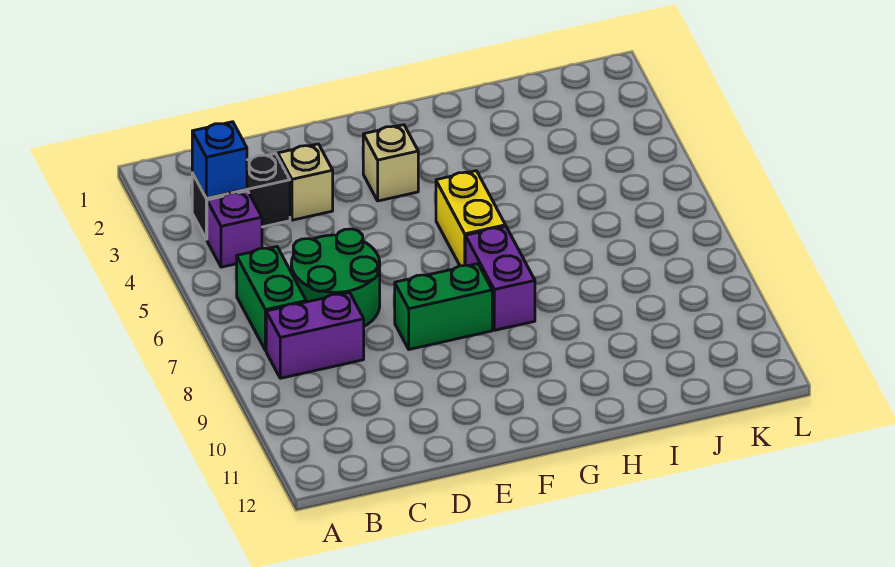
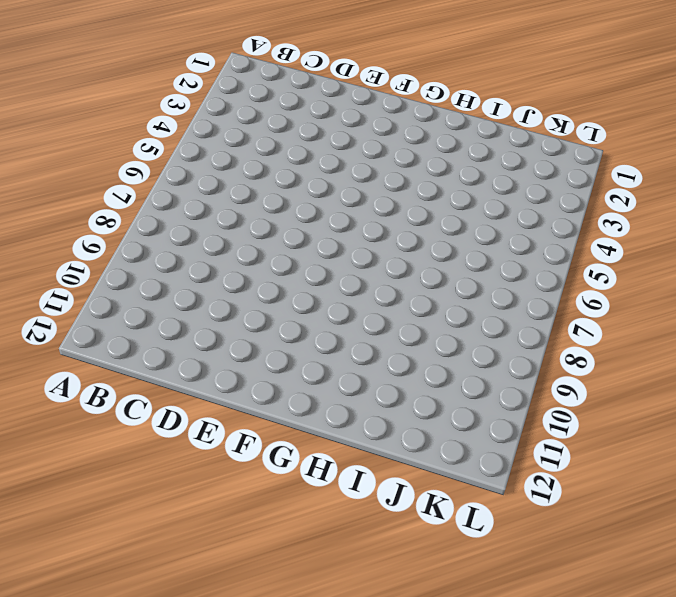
none -> black 1x2 brick [192,153,290,239]
none -> purple 1x1 brick [207,191,262,267]

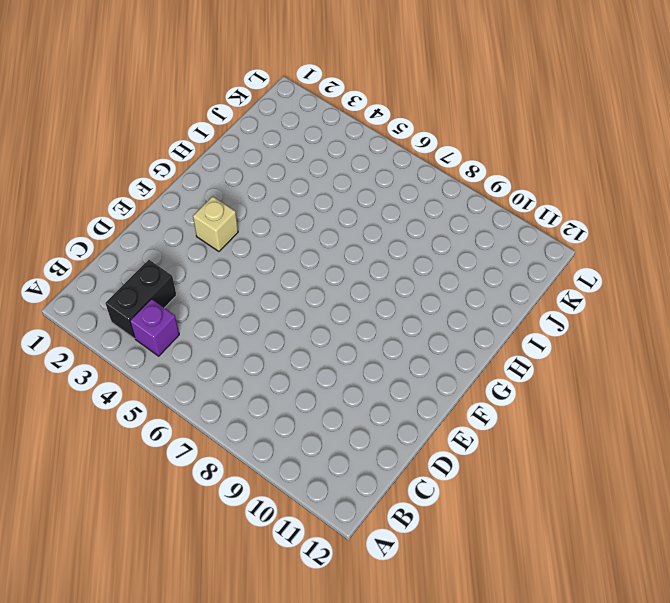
none -> green 1x2 brick [237,247,306,350]
none -> purple 1x2 brick [266,292,364,378]

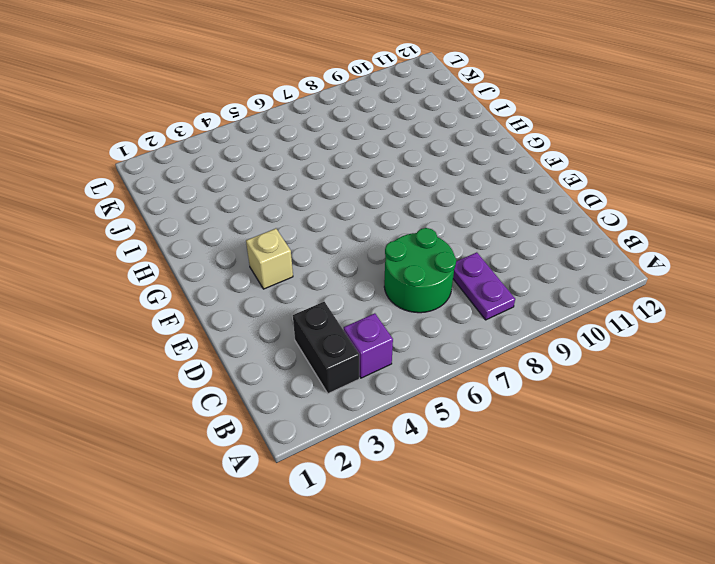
purple 1x2 plate [453,252,515,320] -> purple 1x2 brick [266,292,364,378]
none -> green 1x2 brick [237,247,306,350]
none -> tan 1x1 brick [278,144,333,220]

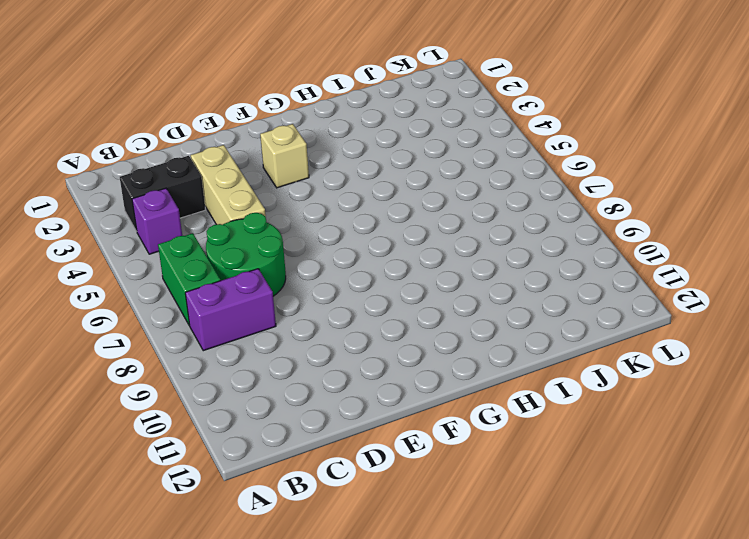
tan 1x3 brick [191,145,266,225] -> tan 1x1 brick [278,144,333,220]
none -> green 1x2 brick [395,264,492,349]
none -> yellow 1x2 brick [436,171,505,266]

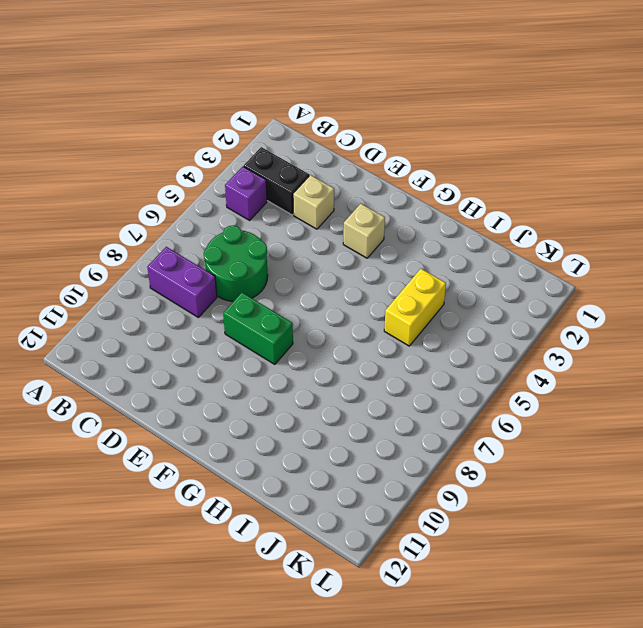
yellow 1x2 brick [384,269,446,346] -> yellow 1x2 brick moved to [436,171,505,266]
none -> green 1x2 brick [237,247,306,350]
none -> purple 1x2 brick [465,226,535,330]

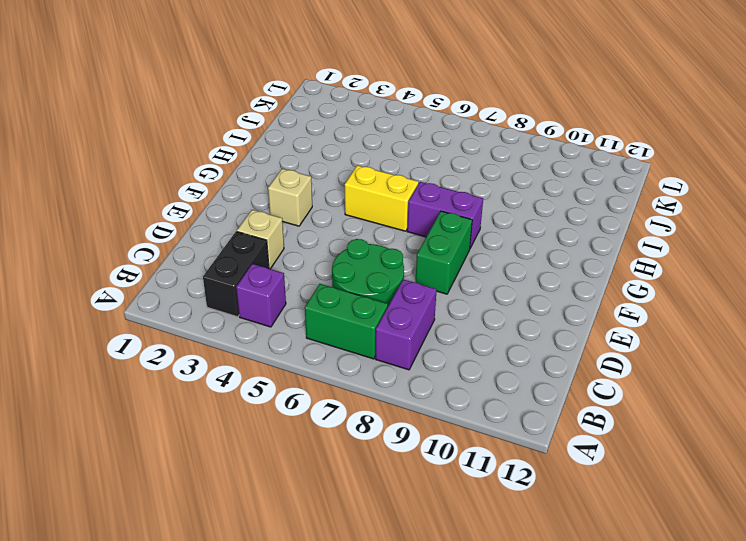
none -> blue 1x1 brick [192,122,247,198]

